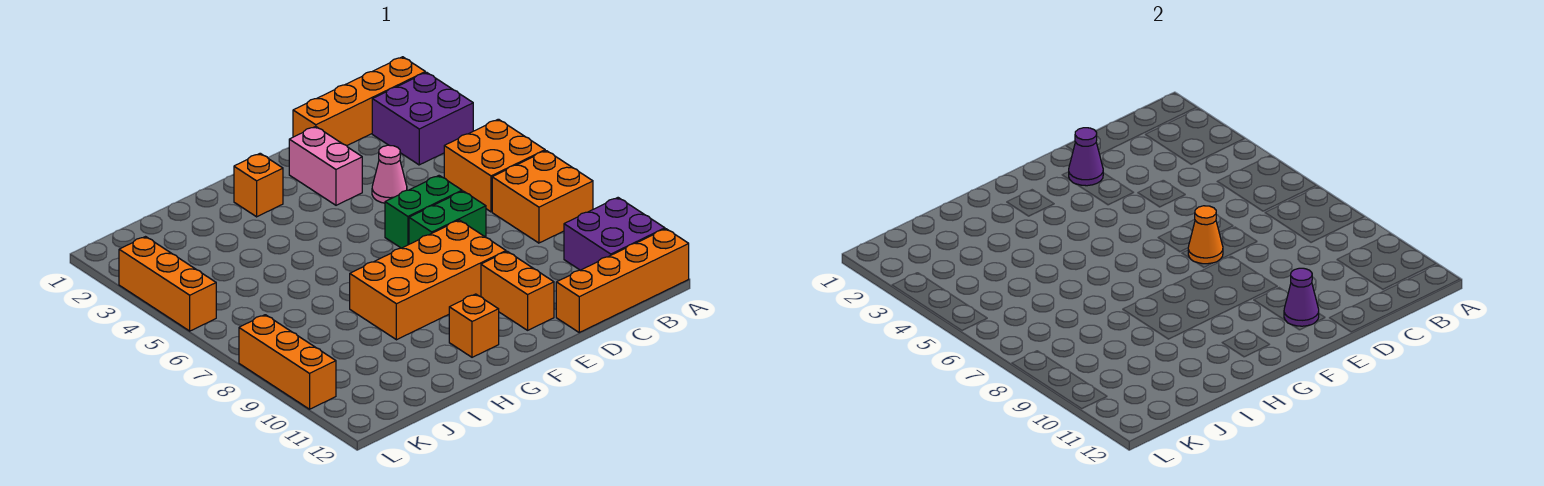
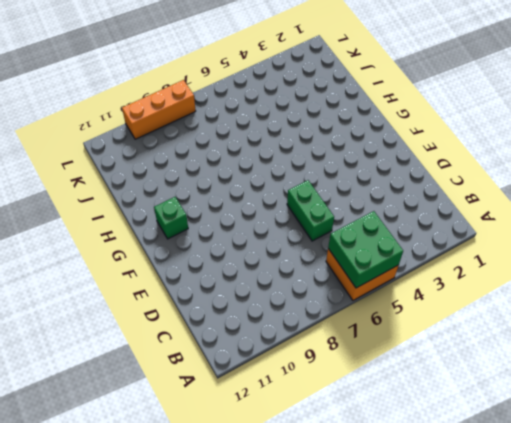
green 2x2 brick [328,211,403,288] -> none
green 1x1 brick [154,197,188,239] -> orange 1x1 brick [449,294,499,357]
none -> orange 1x4 brick [293,57,425,146]
none -> purple 2x2 brick [372,72,473,165]
none -> orange 2x2 brick [492,151,593,243]

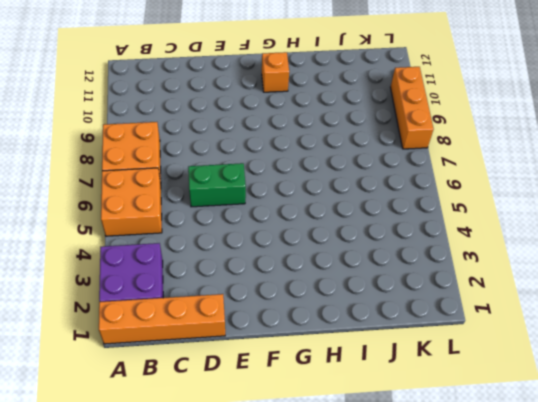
none -> purple 2x2 brick [564,198,665,270]
none -> orange 1x4 brick [556,229,689,332]
none -> pink 1x1 cone [372,145,407,203]

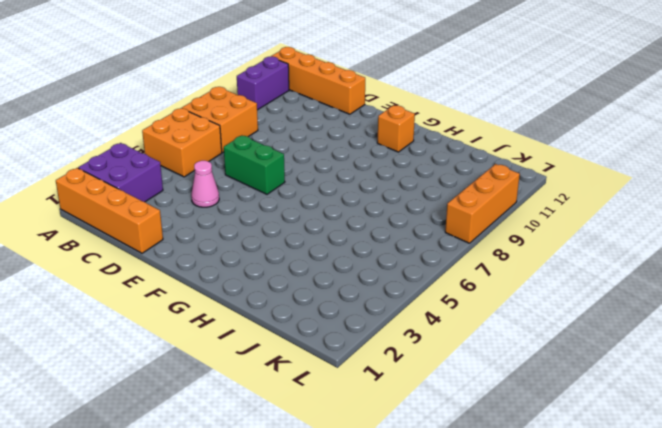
purple 1x2 brick [237,56,289,110] -> purple 2x2 brick [564,198,665,270]
none -> green 1x2 brick [409,191,486,244]
none -> pink 1x2 brick [289,126,362,205]
none -> orange 2x4 brick [350,220,506,340]

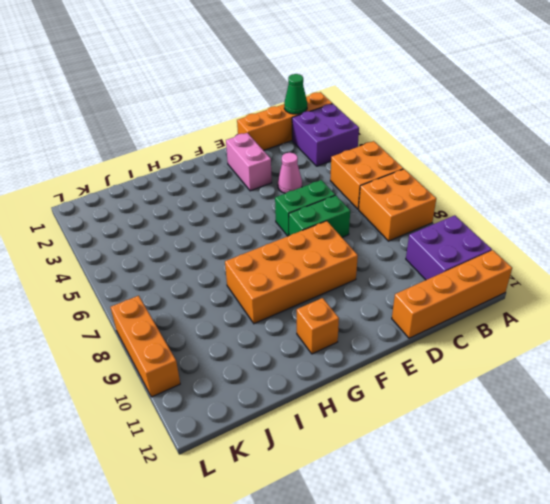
green 1x1 cone [284,74,307,114] -> none
none -> orange 1x2 brick [481,251,554,330]
none -> orange 1x1 brick [234,153,283,217]
none -> orange 1x3 brick [119,237,216,331]

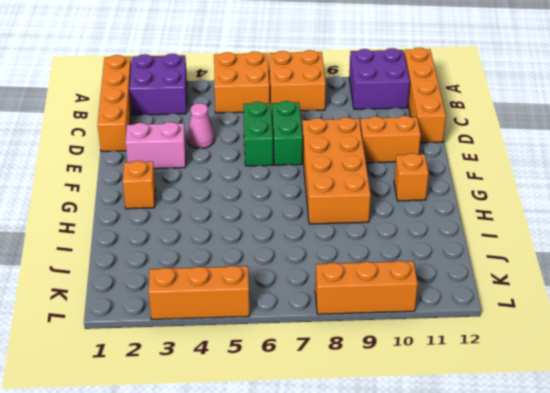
none -> purple 1x1 cone [1069,128,1103,186]
none -> orange 1x1 cone [1188,206,1223,264]
none -> purple 1x1 cone [1284,268,1319,326]

